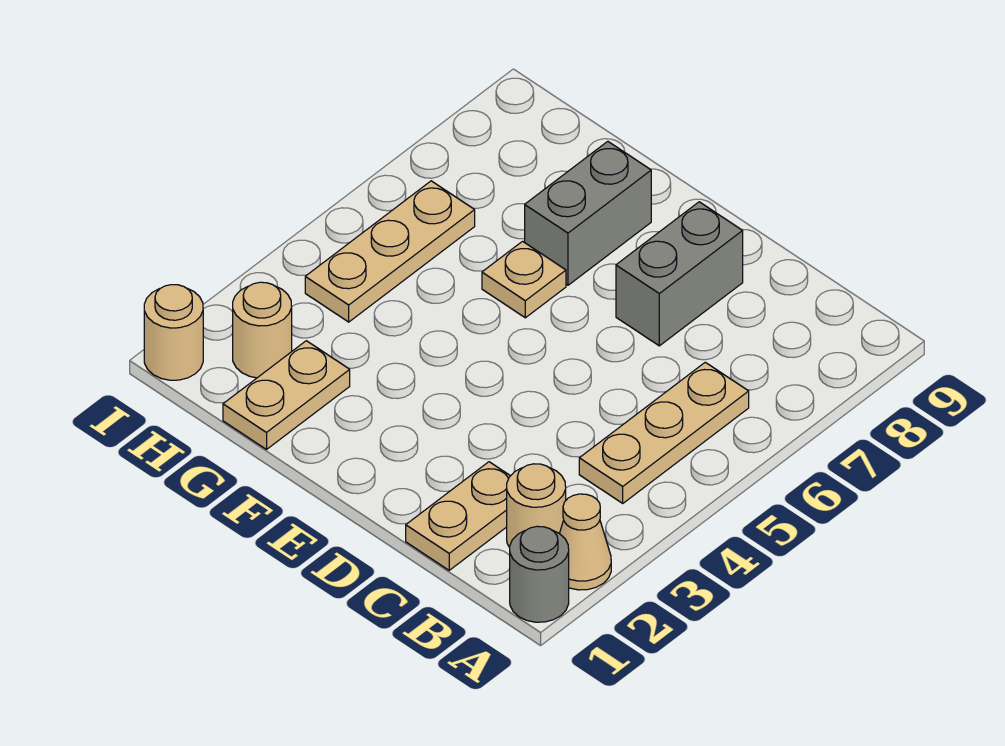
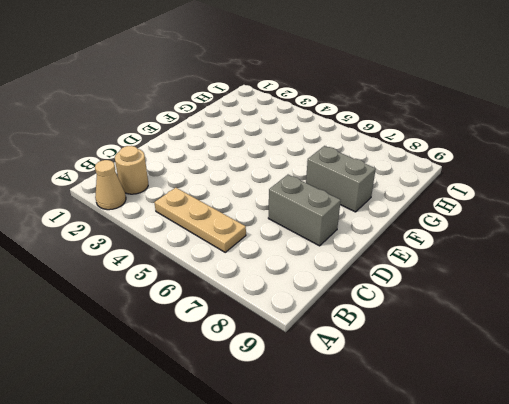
none -> grey 1x1 round brick [510,526,569,622]
none -> tan 1x2 plate [406,462,510,570]
none -> tan 1x1 plate [482,241,566,318]

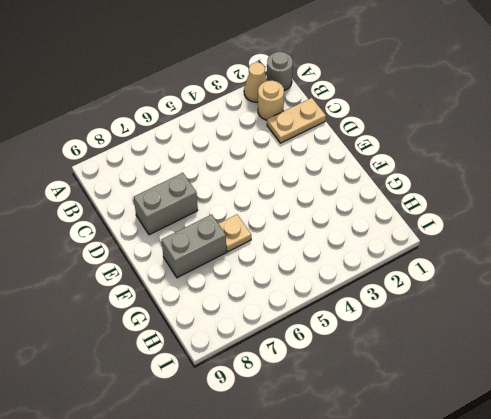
none -> tan 1x3 plate [579,362,749,503]
none -> tan 1x2 plate [223,341,350,449]
none -> tan 1x1 round brick [233,282,292,378]

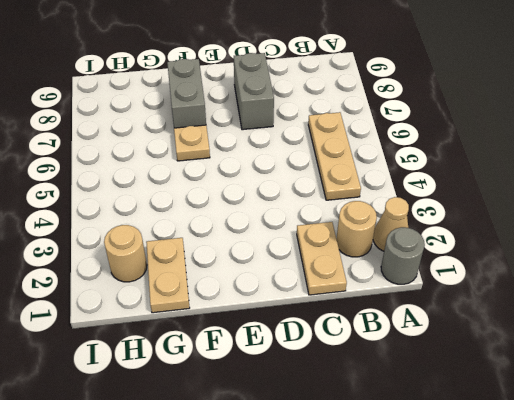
none -> tan 1x3 plate [305,181,475,322]
none -> tan 1x1 round brick [144,285,203,380]

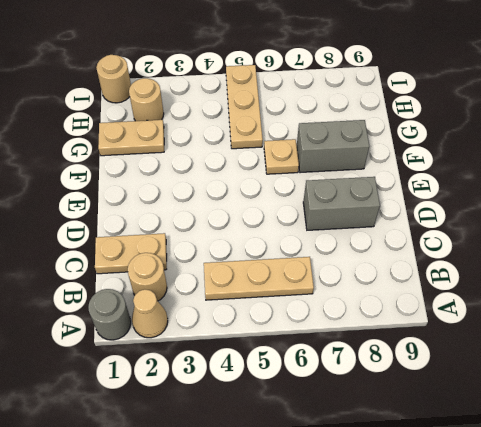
tan 1x3 plate [226,65,263,149] -> tan 1x3 plate turned to [305,181,475,322]

